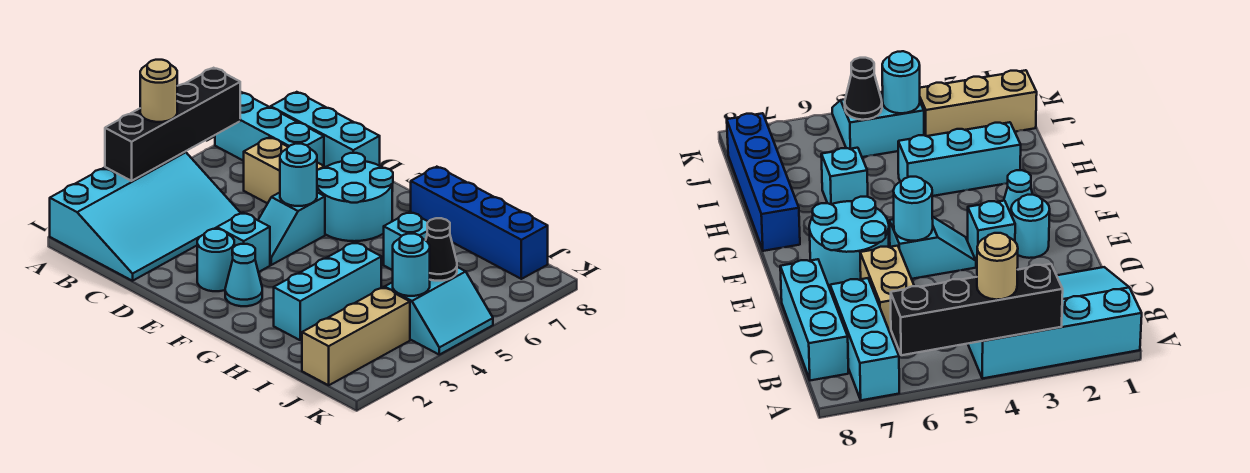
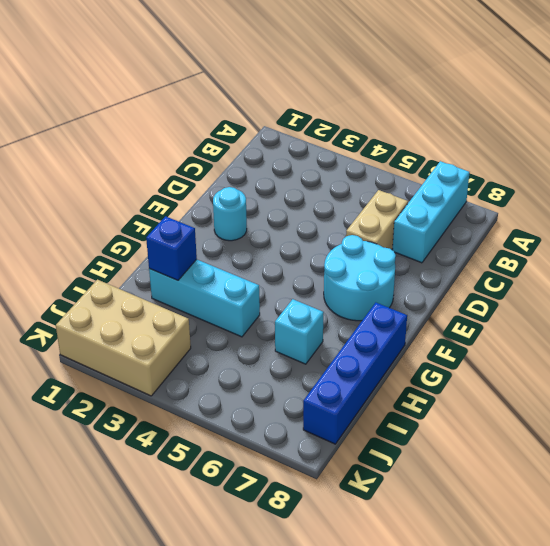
blue 1x1 brick [146,216,197,280] -> none
tan 2x3 brick [56,280,191,396] -> tan 1x3 brick [302,287,410,385]
none -> cyan 3x4 slope [50,152,241,281]
none -> cyan 1x3 brick [271,92,380,168]
none -> cyan 1x1 brick [217,213,270,272]

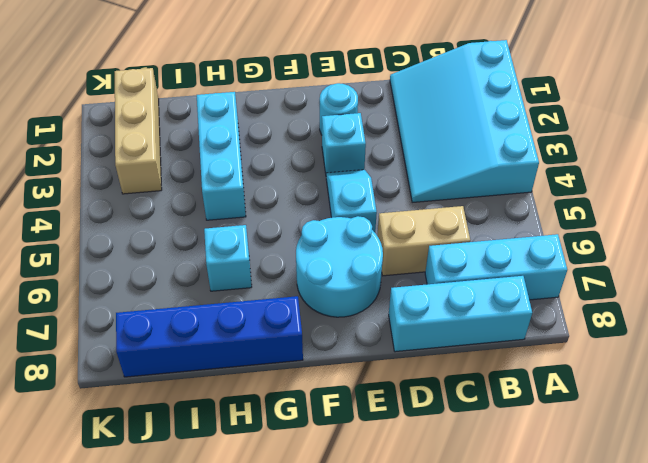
none -> cyan 1x1 cone [225,244,262,306]
none -> cyan 2x2 slope [385,267,493,355]
none -> black 1x4 brick [105,68,240,181]

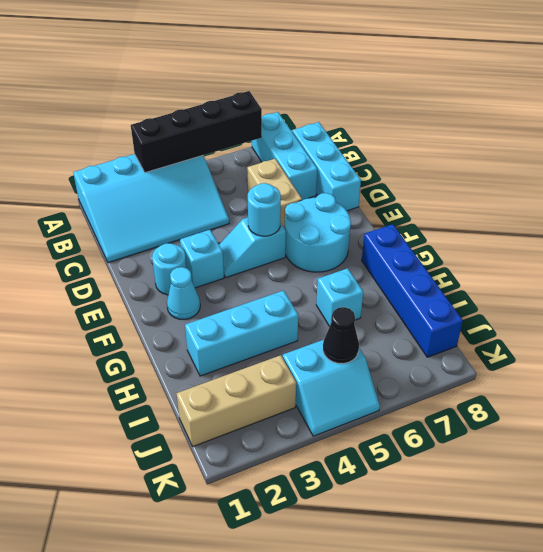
none -> cyan 1x1 round brick [393,234,430,296]
none -> tan 1x1 round brick [140,60,177,122]

